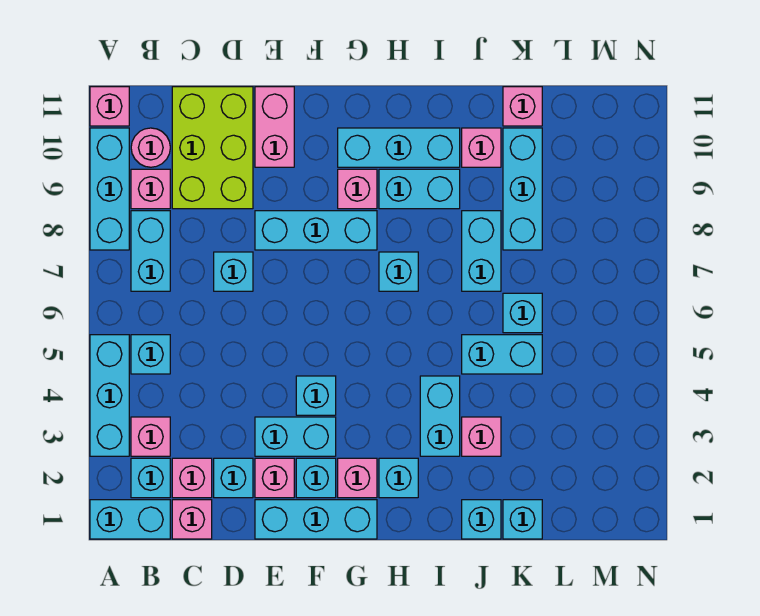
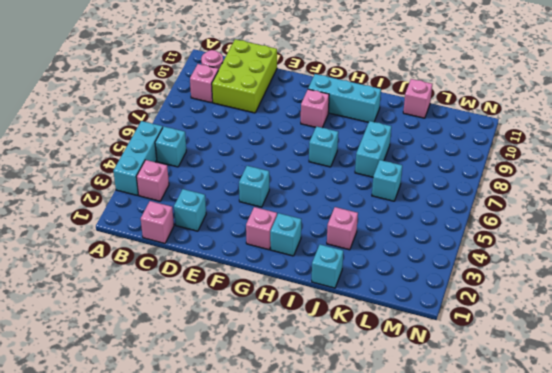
none -> cyan 1x2 brick [90,500,170,539]
none -> cyan 1x3 brick [90,128,129,250]
none -> pink 1x1 brick [90,87,129,126]
none -> cyan 1x1 brick [131,458,170,498]

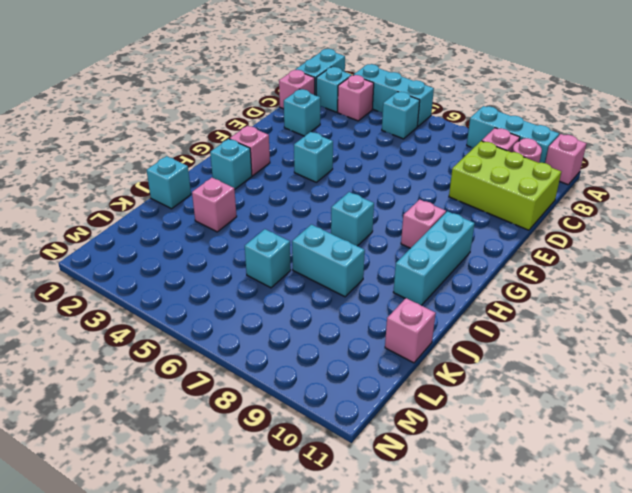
none -> cyan 1x2 brick [131,211,170,291]
none -> pink 1x1 brick [172,458,212,498]
none -> cyan 1x1 brick [214,252,253,291]
none -> cyan 1x3 brick [255,500,377,539]

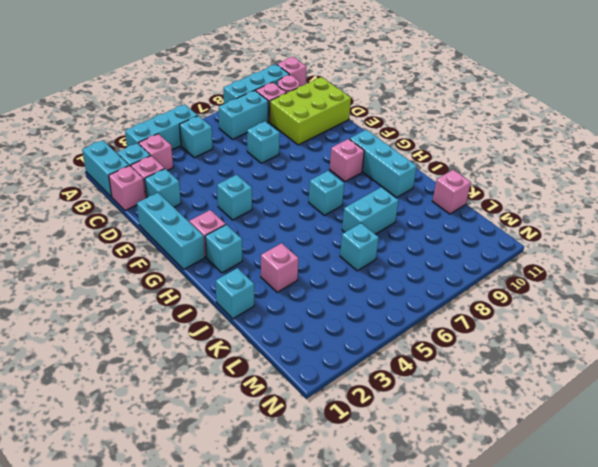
none -> pink 1x1 brick [255,458,294,498]
none -> cyan 1x2 brick [255,417,336,456]
none -> cyan 1x3 brick [255,211,377,250]
none -> pink 1x2 brick [255,87,294,167]

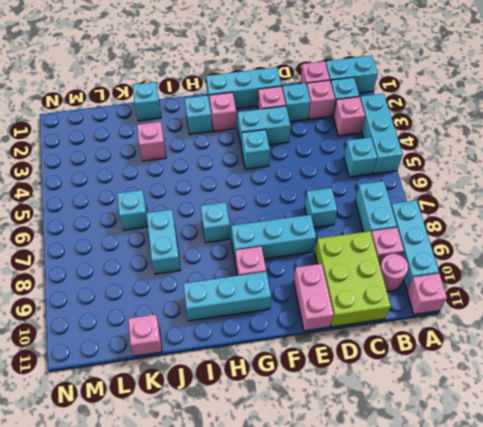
none -> cyan 1x1 brick [296,458,336,498]
none -> cyan 1x2 brick [379,169,460,209]
none -> cyan 1x2 brick [420,376,460,456]
none -> cyan 1x2 brick [462,335,542,374]

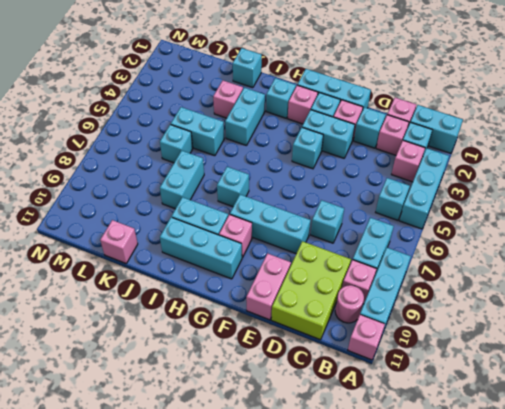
none -> pink 1x1 brick [462,128,501,167]
none -> cyan 1x1 brick [503,500,542,539]
none -> cyan 1x3 brick [503,128,542,250]

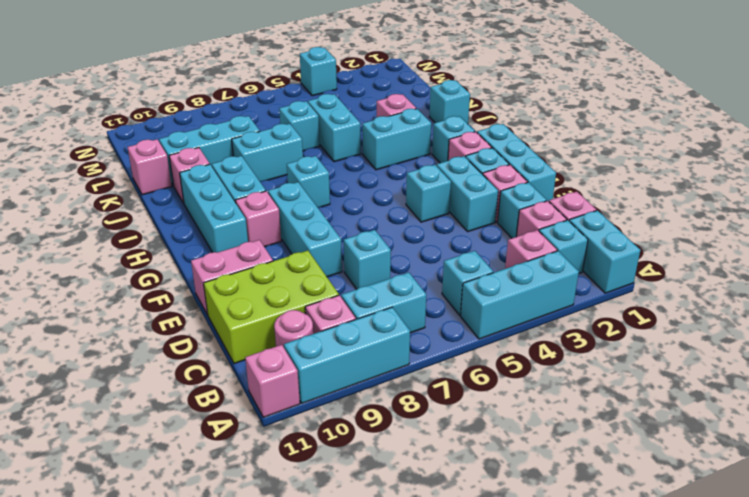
cyan 1x1 brick [300,47,337,96] -> cyan 1x1 brick moved to [503,500,542,539]

